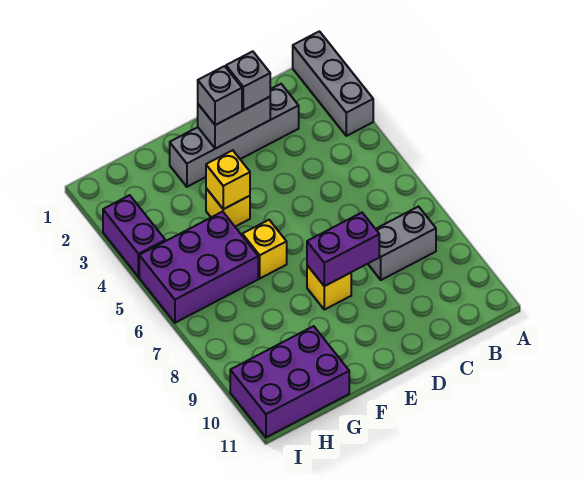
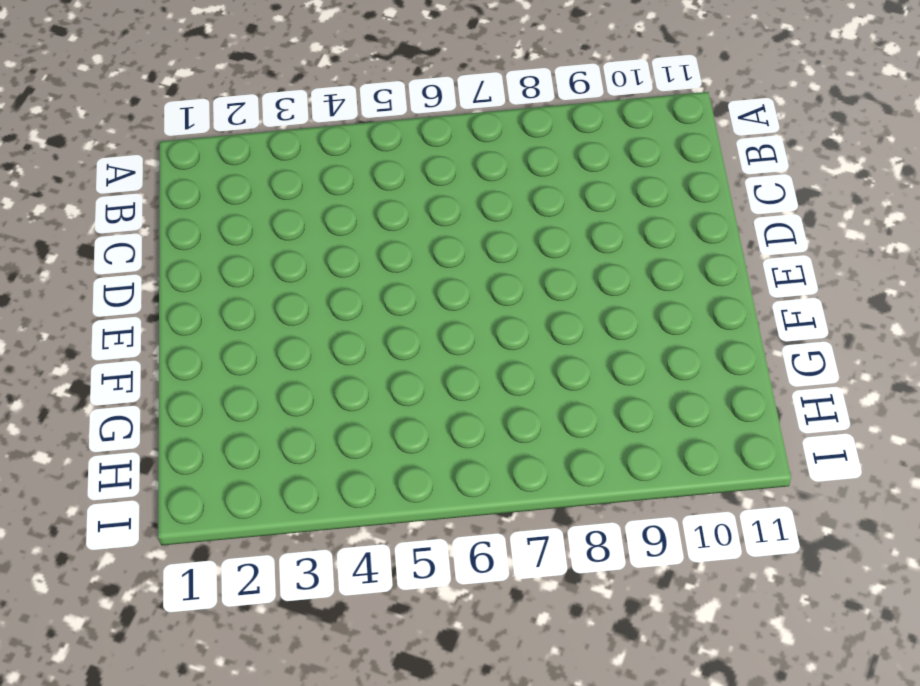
none -> grey 1x3 brick [293,31,373,136]
none -> grey 1x2 brick [368,207,436,280]
none -> grey 1x4 brick [170,84,299,187]

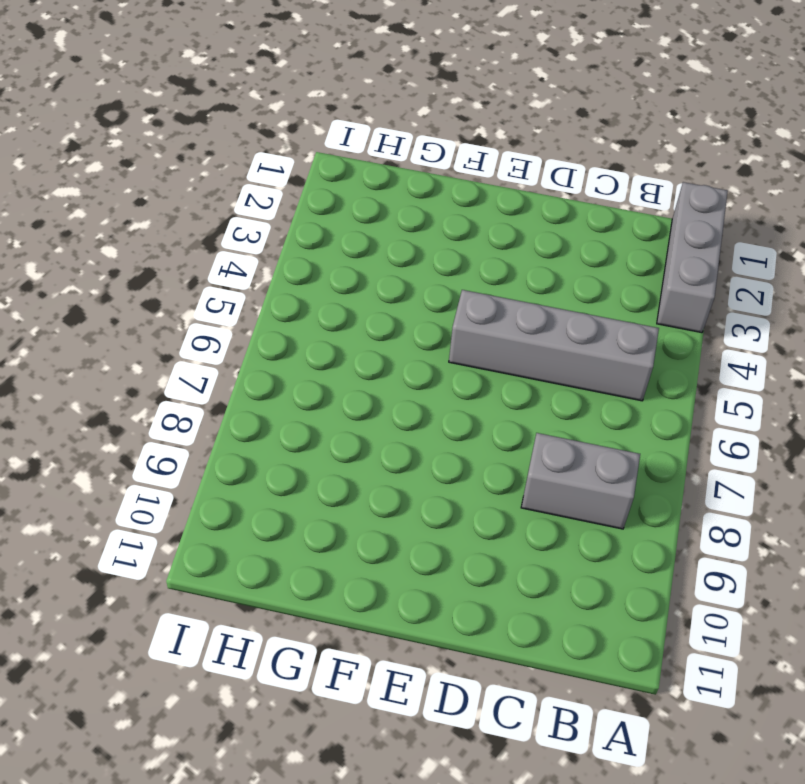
grey 1x4 brick [449,290,659,401] -> grey 1x4 brick moved to [170,84,299,187]
none -> yellow 1x1 brick [307,265,351,310]
none -> yellow 1x1 brick [206,188,250,227]
none -> yellow 1x1 brick [242,220,287,278]

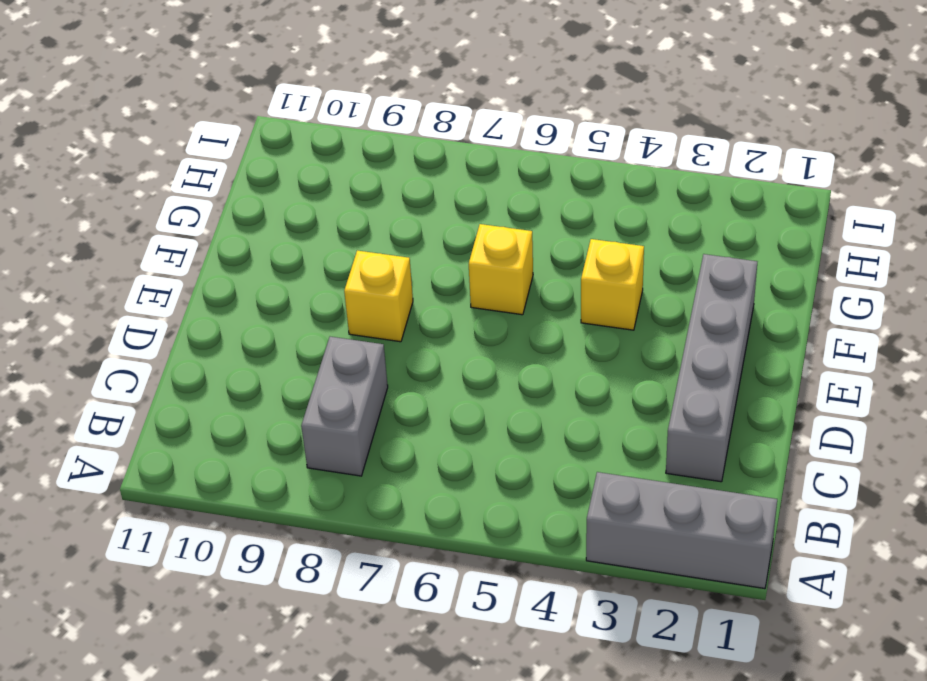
none -> purple 2x3 brick [139,212,258,323]
none -> purple 2x3 brick [230,326,349,437]
none -> purple 1x2 brick [103,195,165,277]

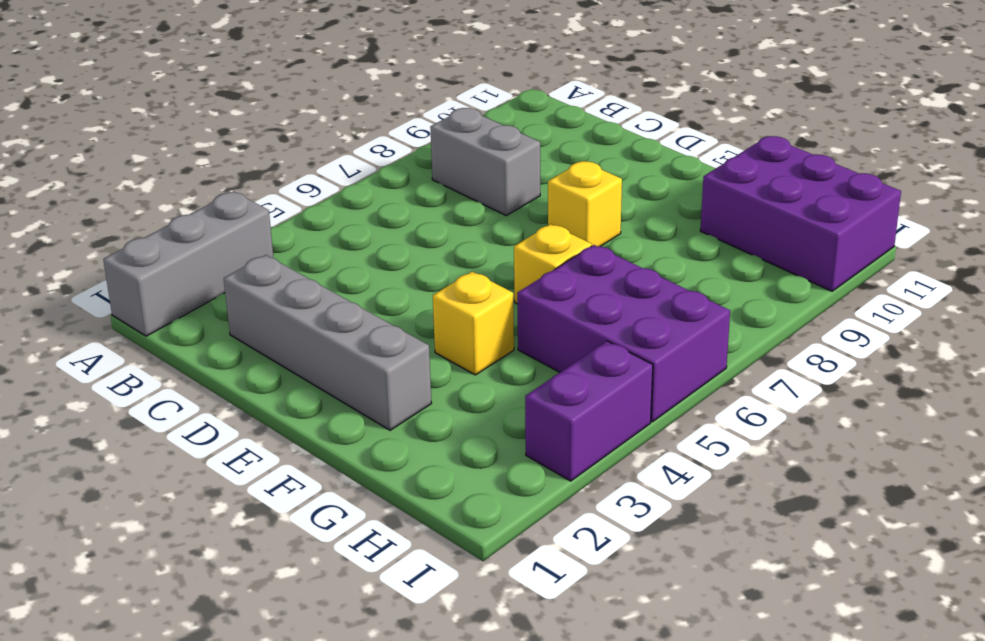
none -> grey 1x2 brick [198,97,270,149]
none -> purple 1x2 brick [307,213,379,286]
none -> yellow 1x1 brick [206,150,250,209]

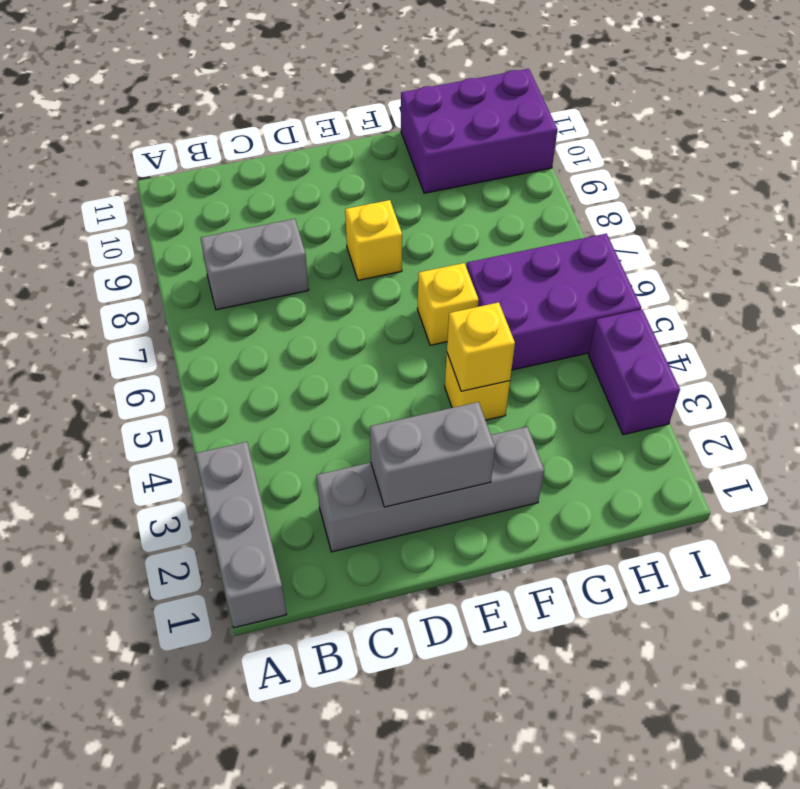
none -> purple 1x2 brick [307,213,379,286]
none -> grey 1x1 brick [226,51,270,110]
none -> grey 1x1 brick [198,66,242,125]

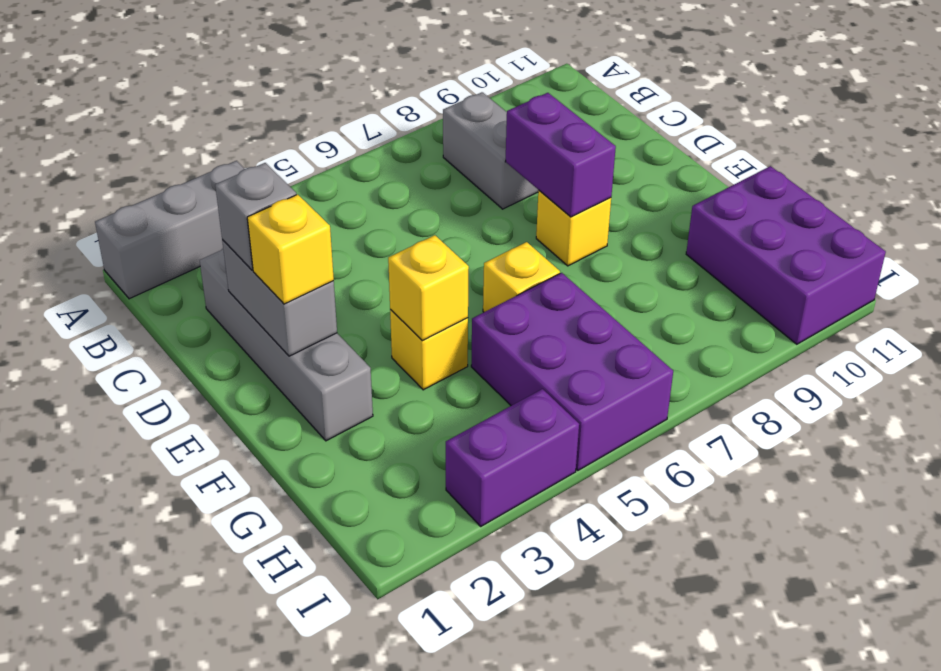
yellow 1x1 brick [247,194,334,304] -> grey 1x1 brick [198,66,242,125]

